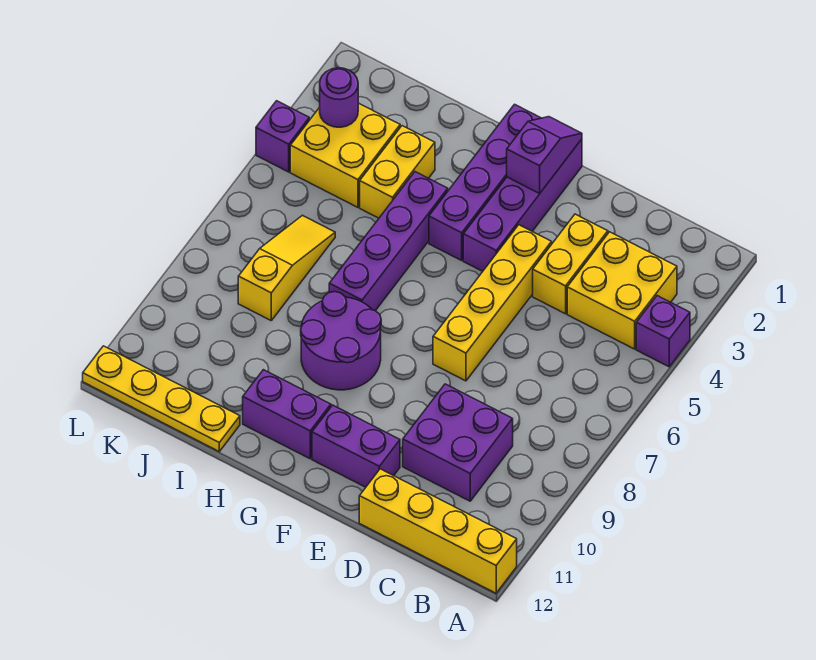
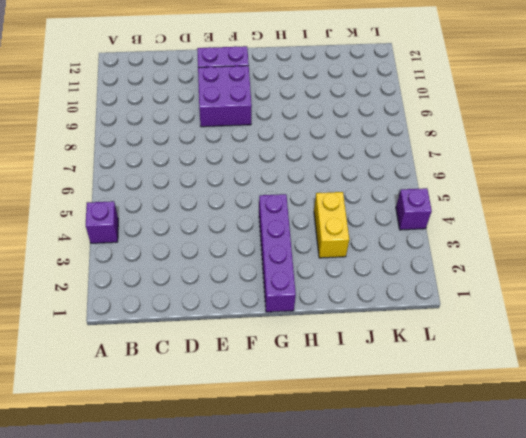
purple 2x2 brick [198,66,252,127] -> purple 2x2 brick moved to [403,384,513,501]
none -> yellow 1x4 brick [359,469,517,593]
none -> yellow 2x2 brick [567,232,677,349]
none -> yellow 1x2 brick [533,214,608,314]

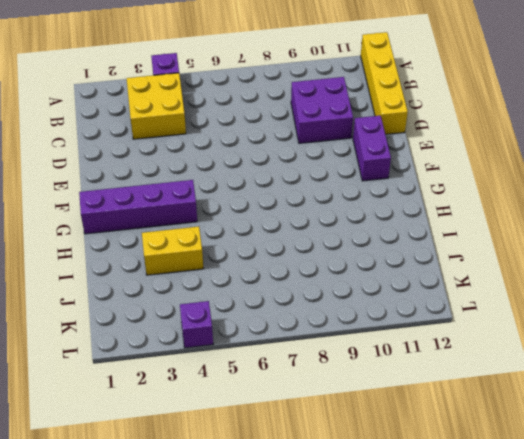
none -> yellow 1x2 brick [533,214,608,314]
none -> yellow 1x4 brick [433,225,552,381]
none -> purple 1x4 brick [463,139,582,271]

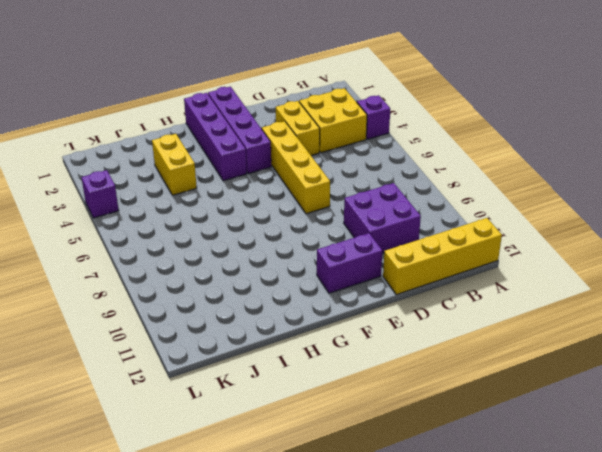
none -> purple 2x2 round brick [301,292,381,390]
none -> purple 1x2 brick [243,370,331,459]
none -> purple 1x4 brick [329,172,448,311]

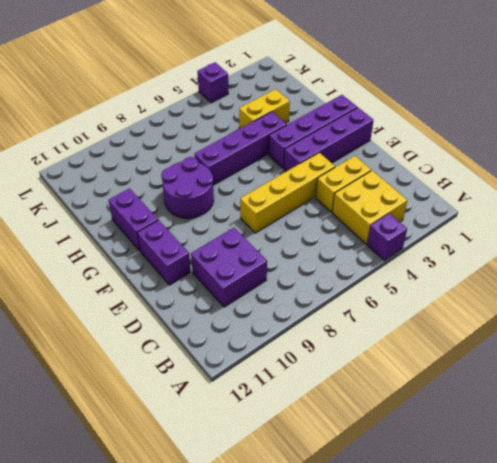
none -> yellow 1x4 brick [359,469,517,593]
none -> yellow 1x4 plate [83,346,240,451]
none -> yellow 2x2 brick [290,103,400,207]

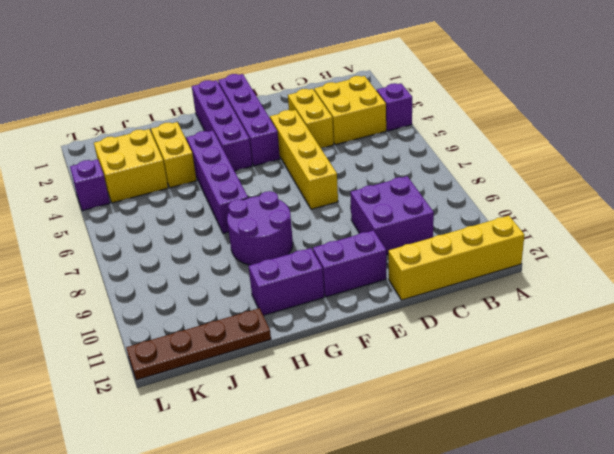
brown 1x4 plate [126,308,271,380] -> yellow 1x4 plate [83,346,240,451]
none -> yellow 1x3 slope [238,215,335,320]
none -> purple 1x2 slope [507,117,582,193]
none -> purple 1x1 round brick [320,68,358,127]

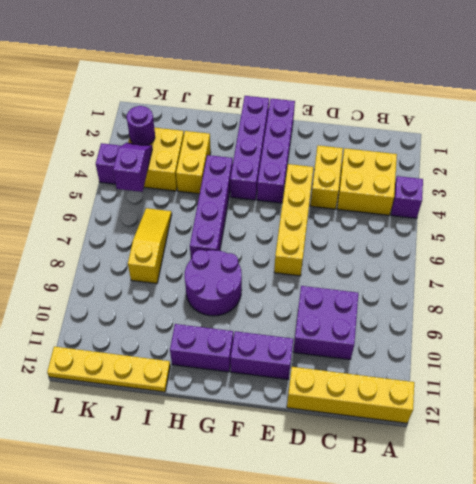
purple 1x2 slope [113,143,152,192] -> purple 1x2 slope moved to [507,117,582,193]

